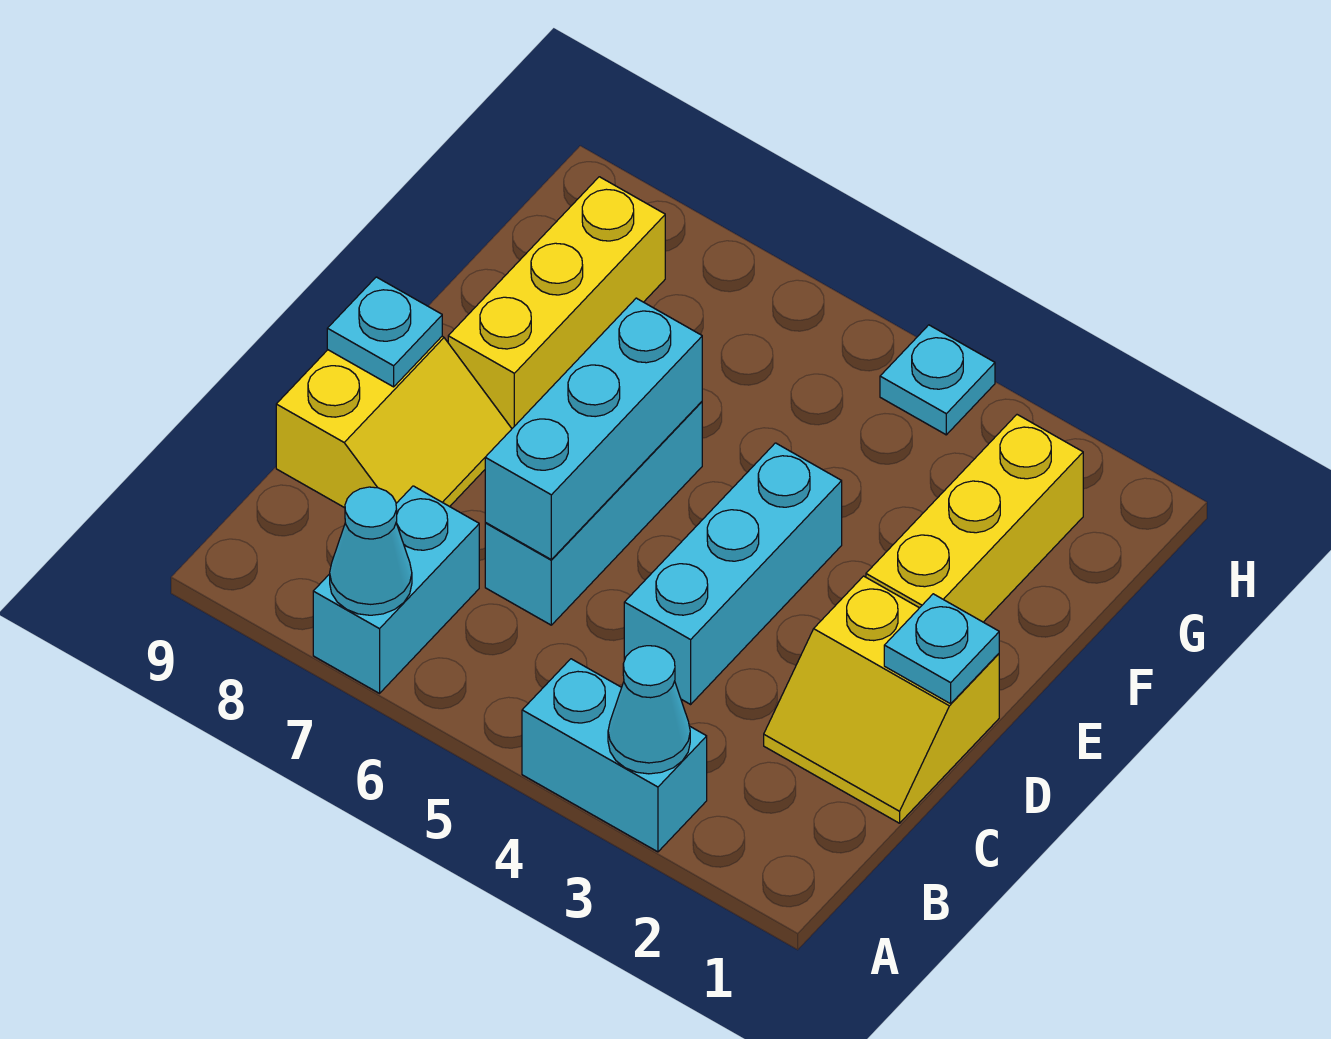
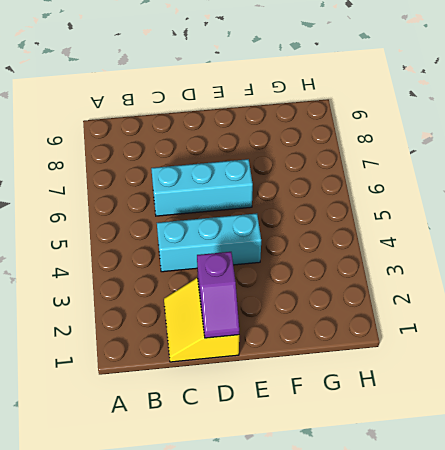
purple 1x2 slope [197,252,239,338] -> cyan 1x1 plate [884,594,999,704]
none -> cyan 1x2 brick [522,659,707,852]
none -> cyan 1x2 brick [313,486,479,693]
none -> yellow 2x2 slope [276,336,512,508]

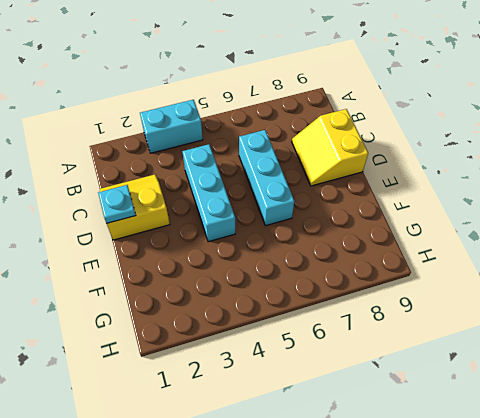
none -> cyan 1x2 brick [313,486,479,693]
none -> yellow 1x3 brick [866,415,1083,622]
none -> yellow 1x3 brick [448,177,665,428]

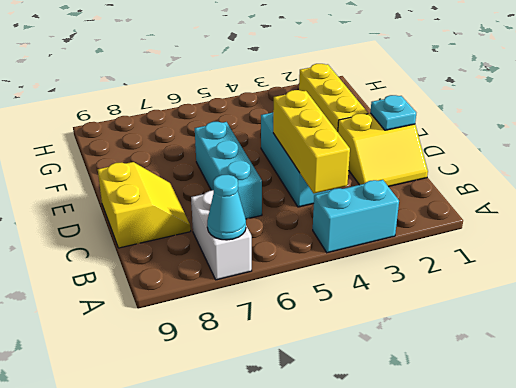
white 1x2 brick [191,190,252,280] -> cyan 1x2 brick [313,486,479,693]
yellow 1x3 brick [273,90,350,193] -> yellow 1x3 brick moved to [448,177,665,428]
none -> cyan 1x1 plate [880,325,995,435]
none -> cyan 1x1 cone [608,646,690,774]
none -> cyan 1x3 brick [485,298,702,559]

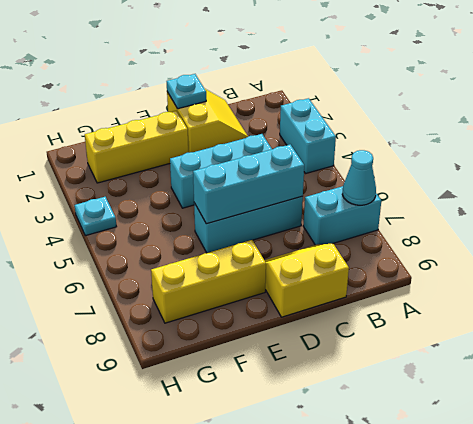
none -> cyan 1x1 cone [608,646,690,774]
none -> cyan 1x1 plate [327,277,442,387]

